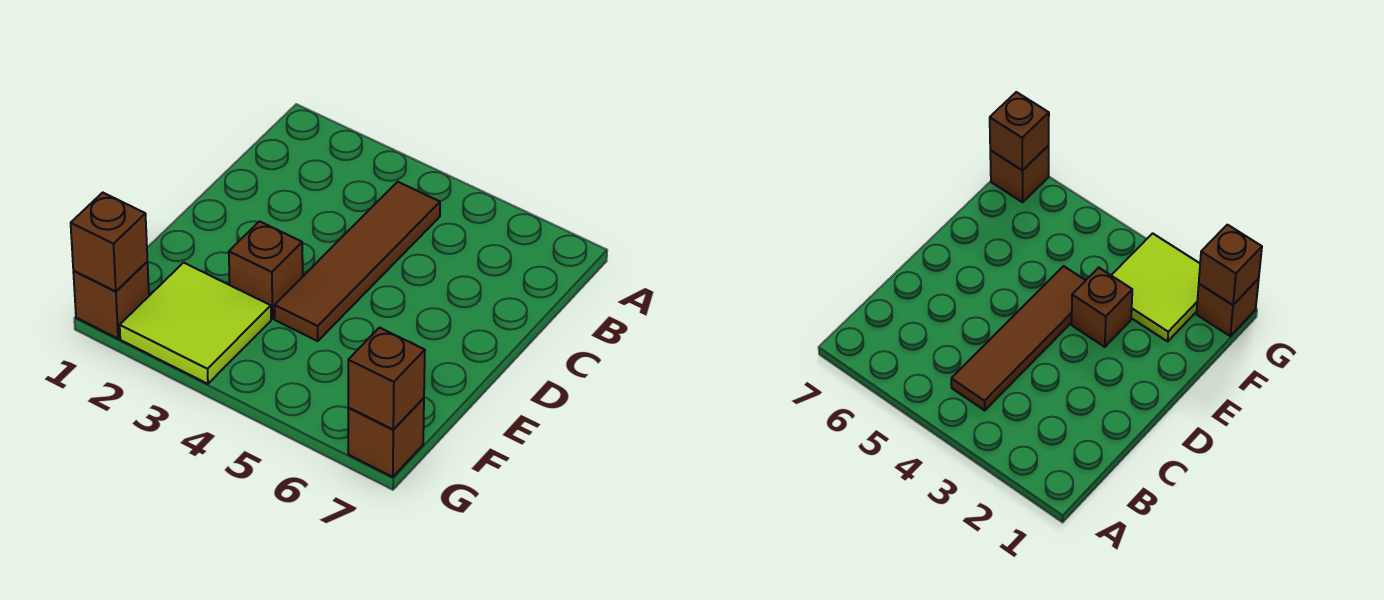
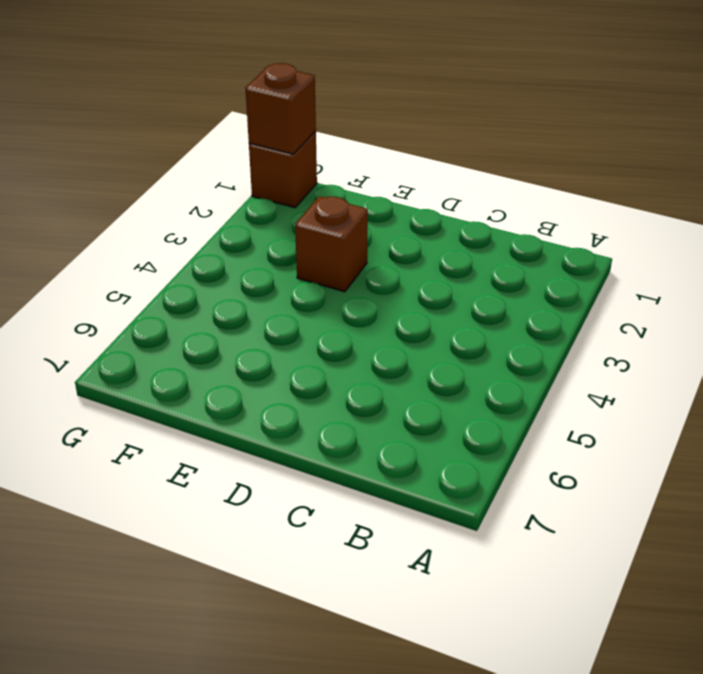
none -> brown 1x4 tile [275,182,440,341]
none -> lime 2x2 tile [120,263,271,384]

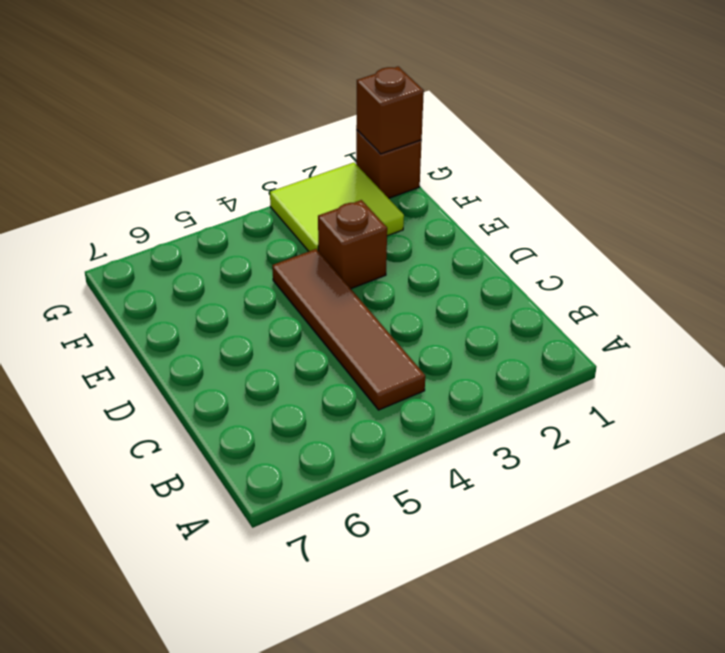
none -> brown 1x1 brick [348,398,424,477]
none -> brown 1x1 brick [348,328,425,429]

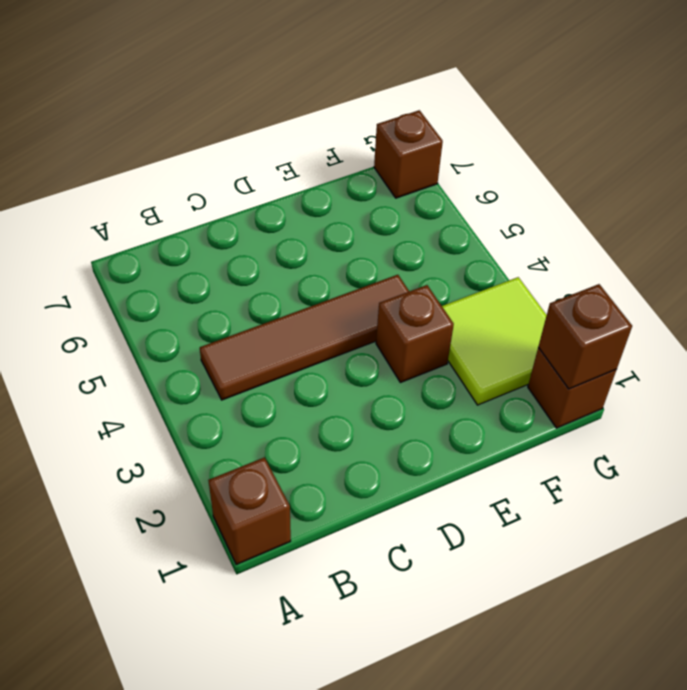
brown 1x1 brick [208,457,291,564] -> brown 1x1 brick moved to [348,328,425,429]

